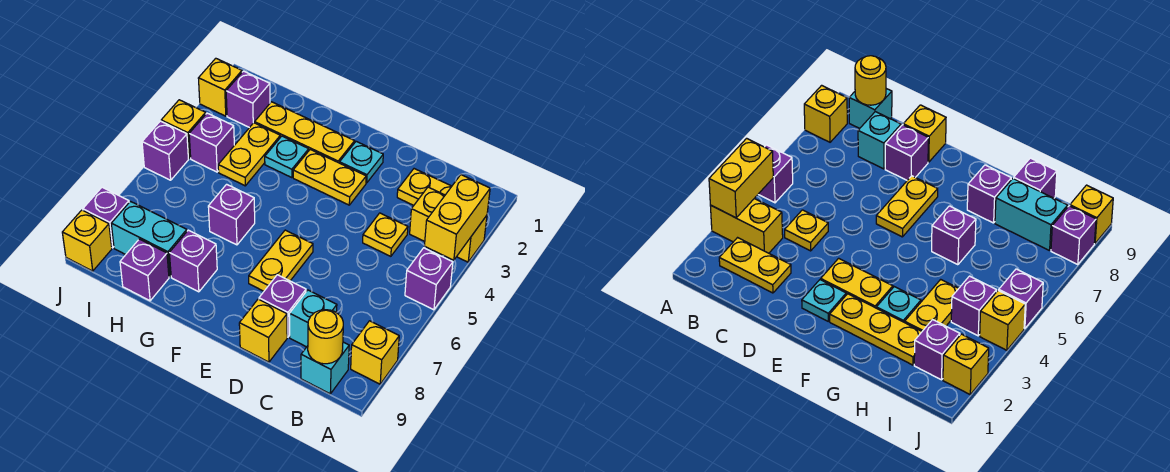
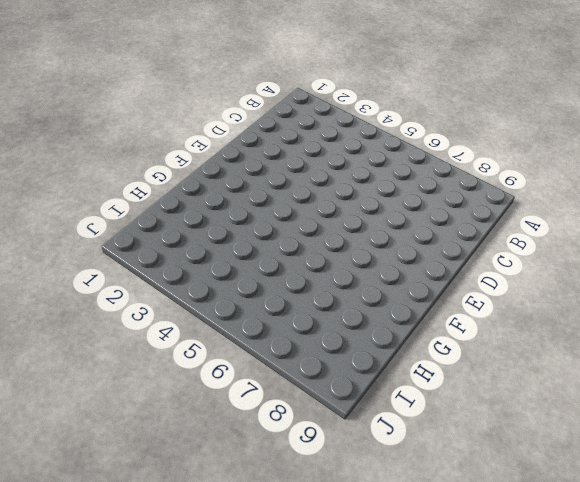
none -> yellow 1x2 brick [410,187,487,262]
none -> purple 1x1 brick [405,248,453,310]
none -> yellow 1x1 brick [351,321,399,384]

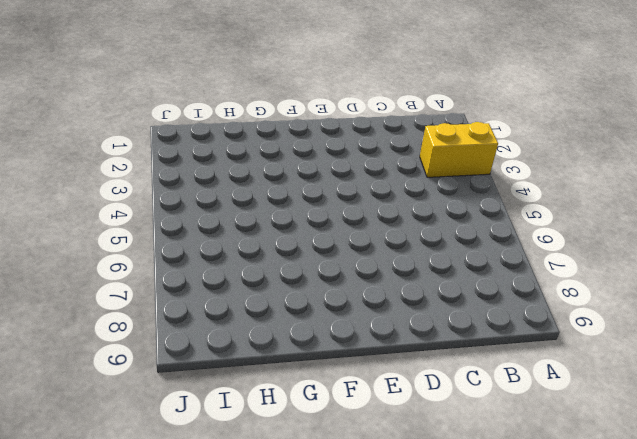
none -> purple 1x1 brick [405,248,453,310]
none -> yellow 1x1 brick [351,321,399,384]
none -> yellow 1x2 plate [397,169,452,205]

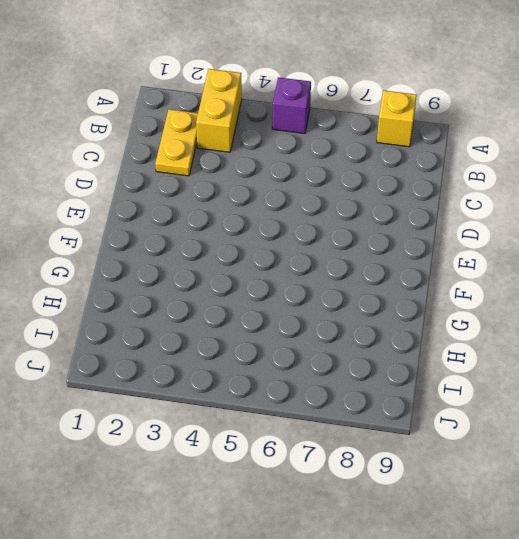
none -> cyan 1x1 brick [301,342,349,394]
none -> yellow 1x1 plate [363,213,408,256]
none -> cyan 1x1 brick [289,290,337,347]

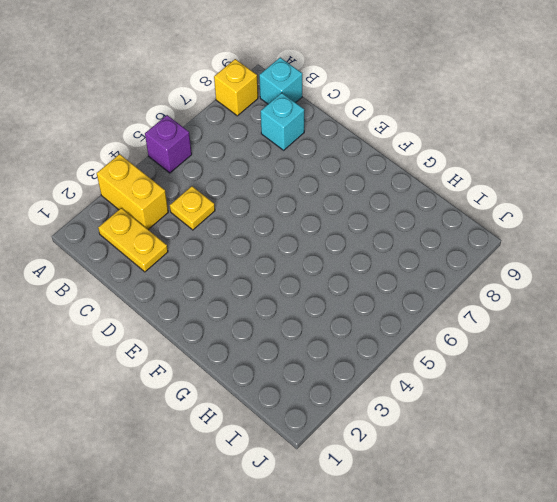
none -> purple 1x1 brick [259,275,306,337]
none -> yellow 1x1 brick [239,299,287,362]
none -> cyan 1x1 plate [340,141,383,183]

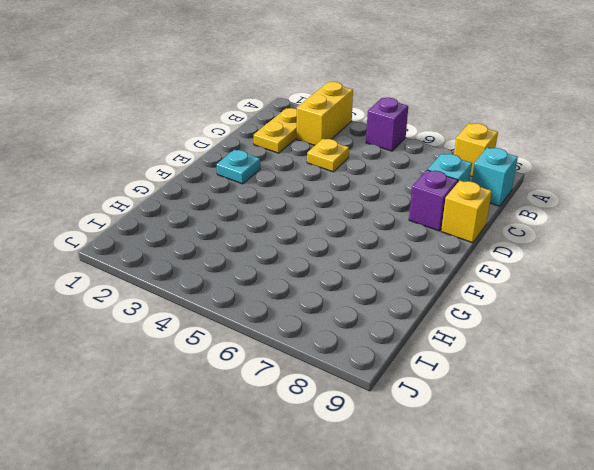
none -> yellow 1x2 plate [293,150,366,205]
none -> yellow 1x2 plate [249,230,313,291]
none -> yellow 1x3 plate [255,102,355,163]

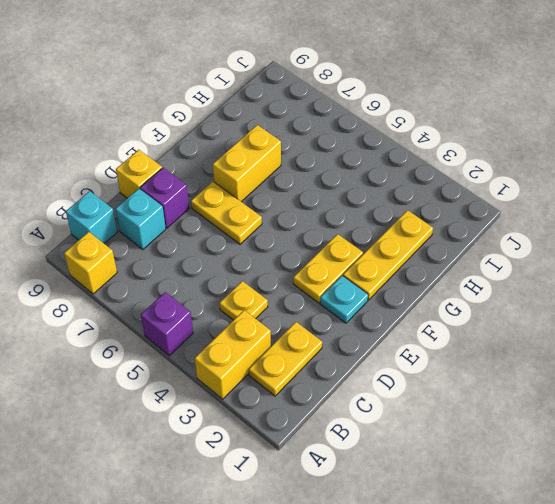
yellow 1x2 brick [213,125,281,202] -> yellow 1x2 brick turned to [424,175,490,260]
none -> cyan 1x1 plate [265,136,309,178]
none -> purple 1x1 brick [208,184,255,245]
none -> purple 1x1 brick [169,230,217,292]

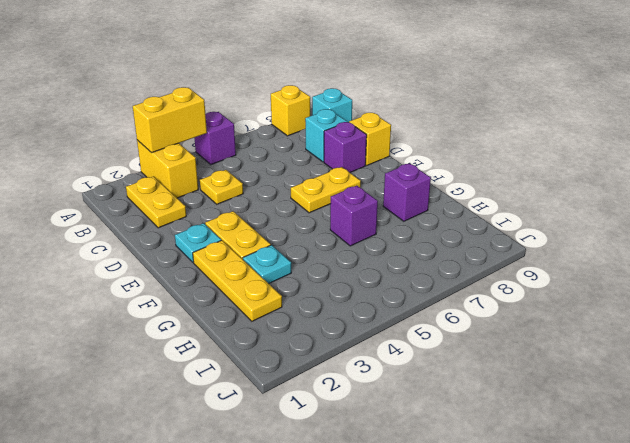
none -> yellow 1x2 plate [218,123,280,186]
none -> cyan 1x2 brick [111,201,187,277]
none -> purple 1x1 brick [120,239,169,301]

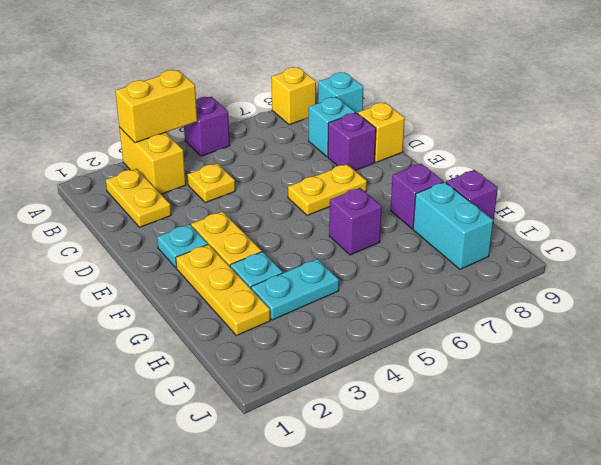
cyan 1x2 plate [251,259,339,320] -> yellow 1x2 plate [218,123,280,186]
none -> purple 1x1 brick [226,71,270,128]
none -> purple 1x1 brick [189,113,234,172]
none -> yellow 1x1 brick [198,58,242,116]

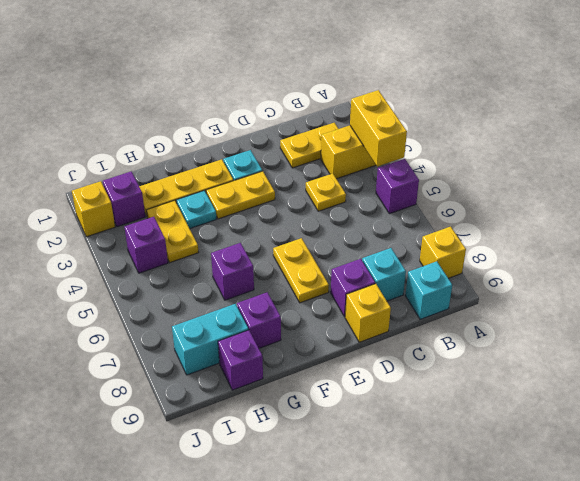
none -> yellow 1x1 brick [161,100,206,158]
none -> purple 1x1 brick [142,121,189,180]
none -> purple 1x1 brick [83,187,129,248]

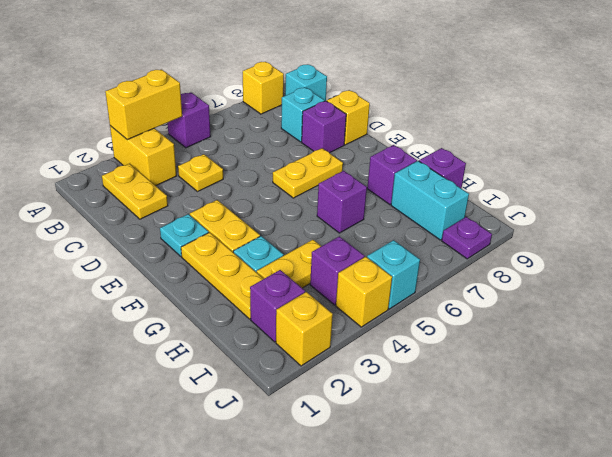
cyan 1x1 brick [367,240,420,309] -> purple 1x1 brick [142,121,189,180]
purple 1x1 plate [442,217,492,259] -> purple 1x1 brick [83,187,129,248]
none -> yellow 1x1 brick [62,210,112,271]
none -> yellow 1x1 round brick [308,310,343,364]

